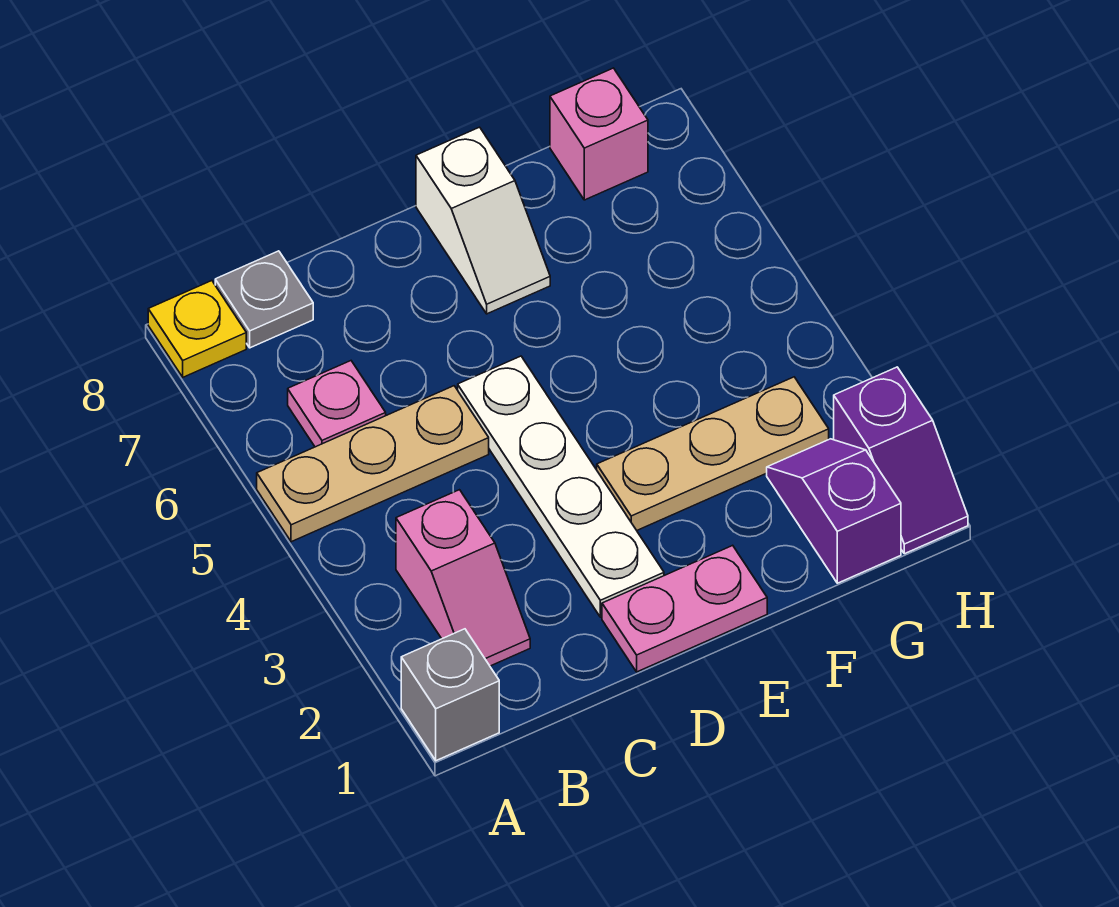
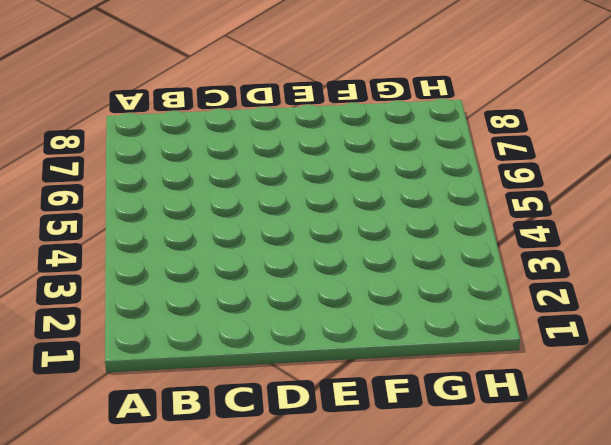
none -> grey 1x1 brick [401,629,499,761]
none -> tan 1x3 plate [257,386,489,542]
none -> yellow 1x1 plate [148,281,246,377]

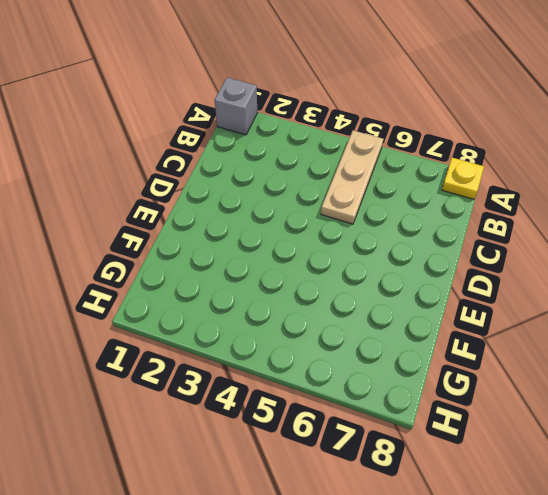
none -> pink 1x2 slope [396,490,530,666]
none -> pink 1x1 plate [288,361,386,447]
none -> grey 1x1 plate [215,251,313,348]

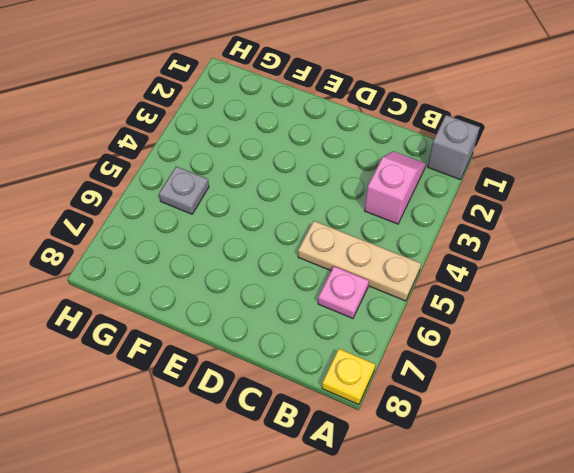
grey 1x1 plate [159,166,209,214] -> grey 1x1 plate moved to [215,251,313,348]
none -> pink 1x2 plate [602,545,767,672]
none -> white 1x4 plate [458,356,664,617]
none -> tan 1x3 plate [597,377,829,530]

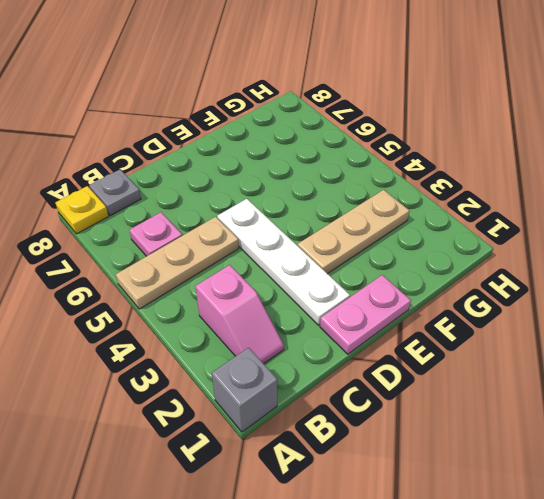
none -> white 1x2 slope [416,127,550,314]
none -> purple 1x2 slope [767,439,901,583]
none -> pink 1x1 brick [550,68,648,200]

